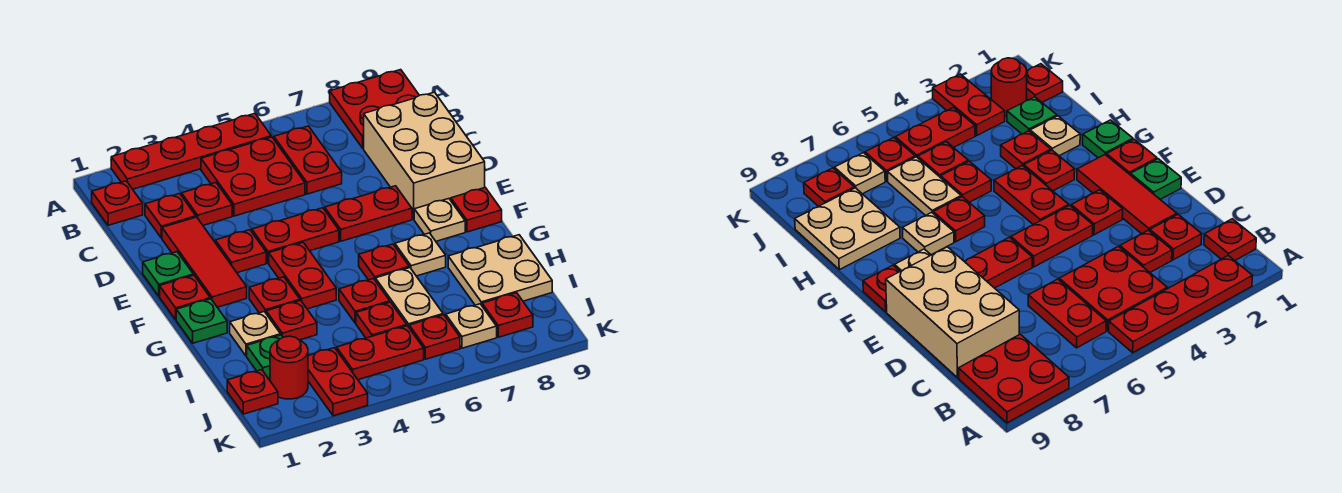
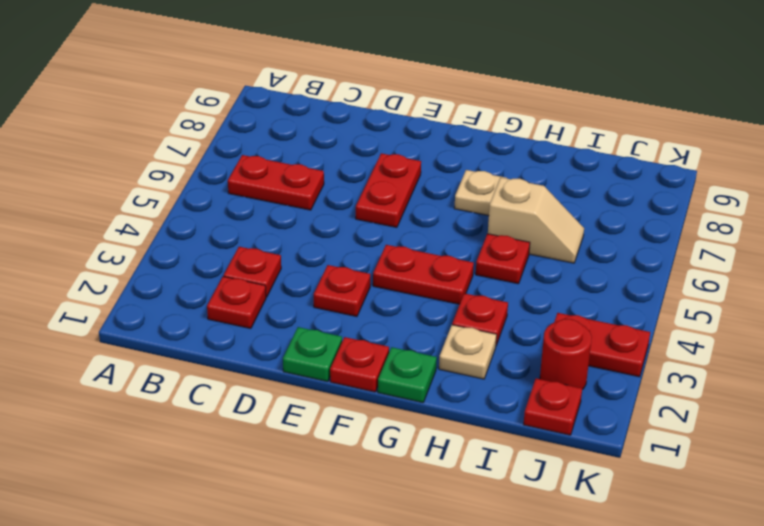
tan 1x2 slope [488,177,584,263] -> tan 1x2 plate [375,268,443,327]
none -> red 1x4 plate [111,114,271,189]
none -> red 2x2 plate [330,70,419,149]
none -> red 1x1 plate [92,181,143,225]
none -> red 2x2 plate [201,137,305,216]

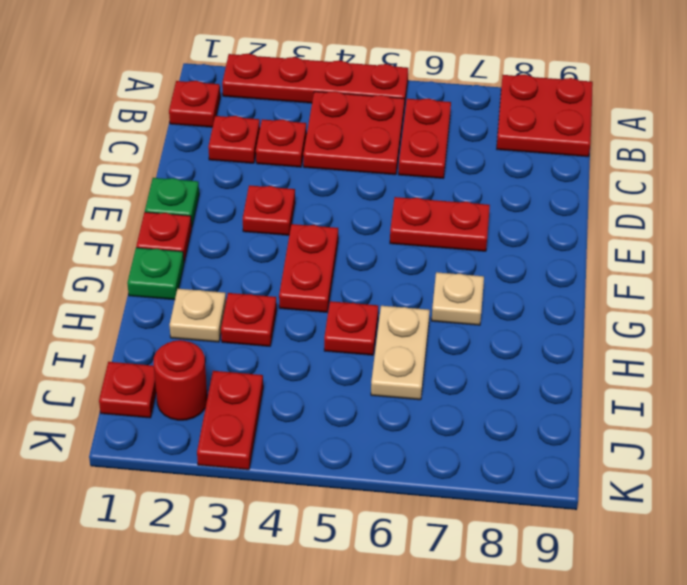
none -> tan 2x3 brick [364,92,485,219]
none -> red 1x3 tile [162,217,247,307]
none -> red 1x2 plate [252,208,339,263]
none -> tan 1x1 plate [414,199,465,241]

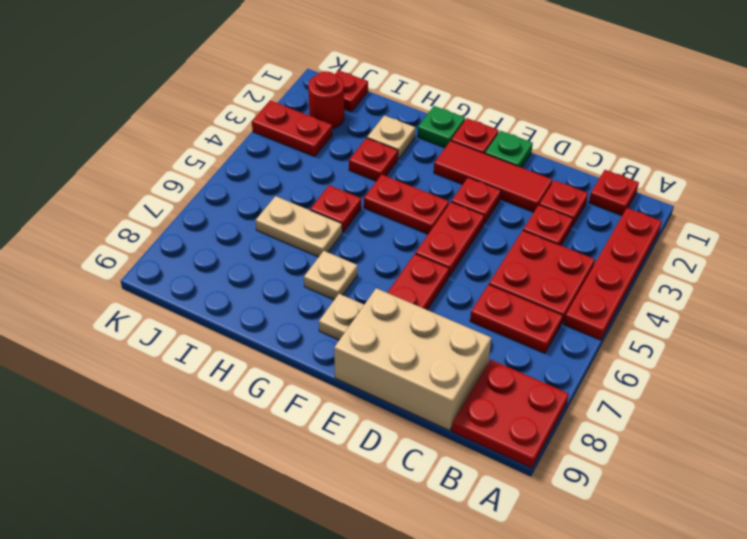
none -> red 1x1 plate [451,188,502,232]
none -> red 1x1 plate [249,277,300,313]
none -> red 1x1 plate [359,244,409,280]
none -> tan 2x2 plate [448,235,552,305]

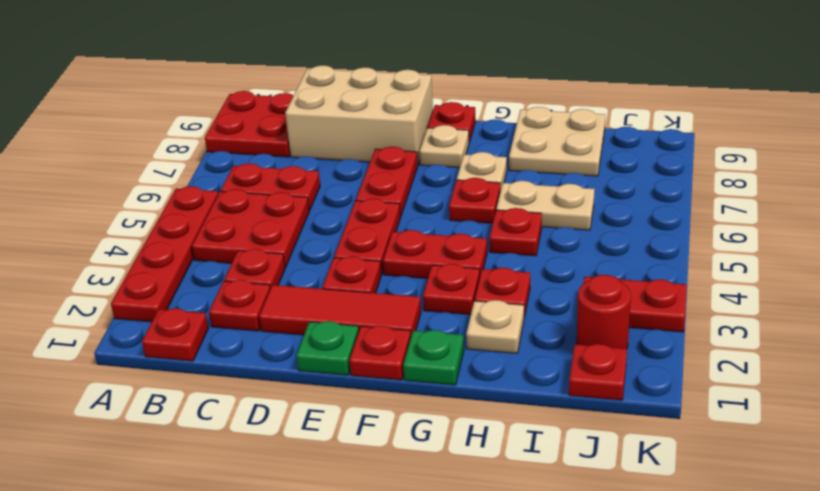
none -> green 1x1 plate [247,335,283,378]
none -> red 1x1 plate [356,302,407,338]
none -> red 1x2 plate [336,326,424,380]
none -> red 1x1 plate [409,315,460,359]

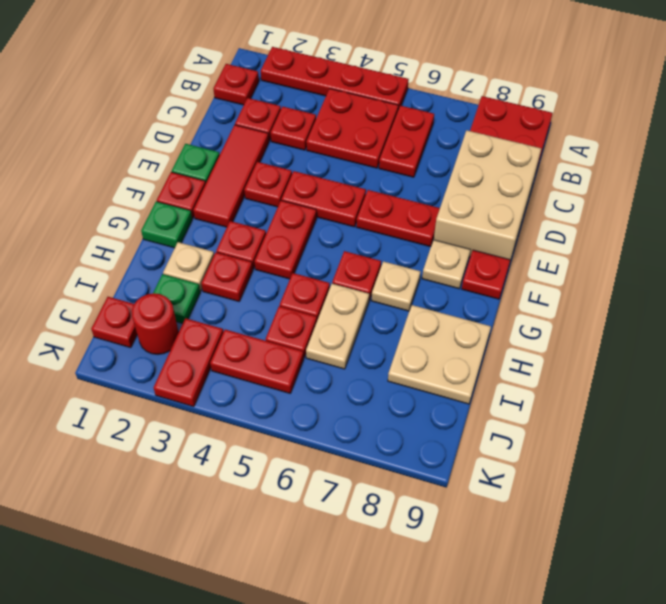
none -> red 1x1 plate [409,315,460,359]
none -> tan 1x1 plate [446,304,497,348]
none -> red 1x1 plate [482,293,533,337]

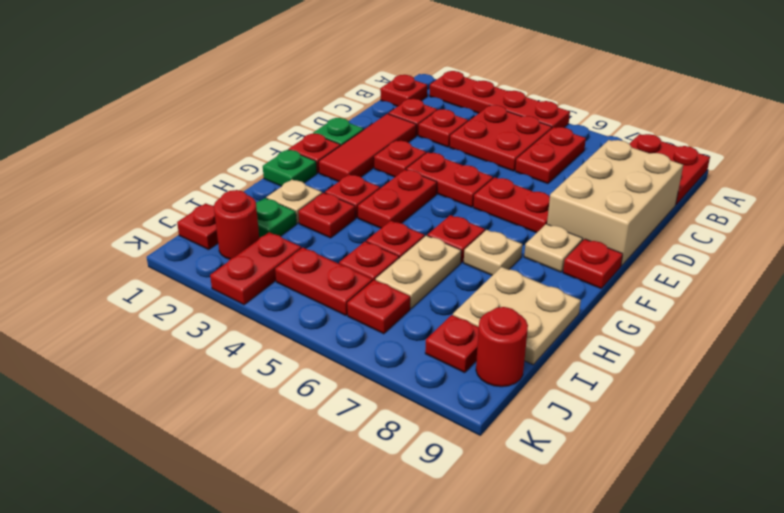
red 1x1 round brick [476,307,528,387] -> none
none -> tan 1x1 plate [446,304,497,348]

